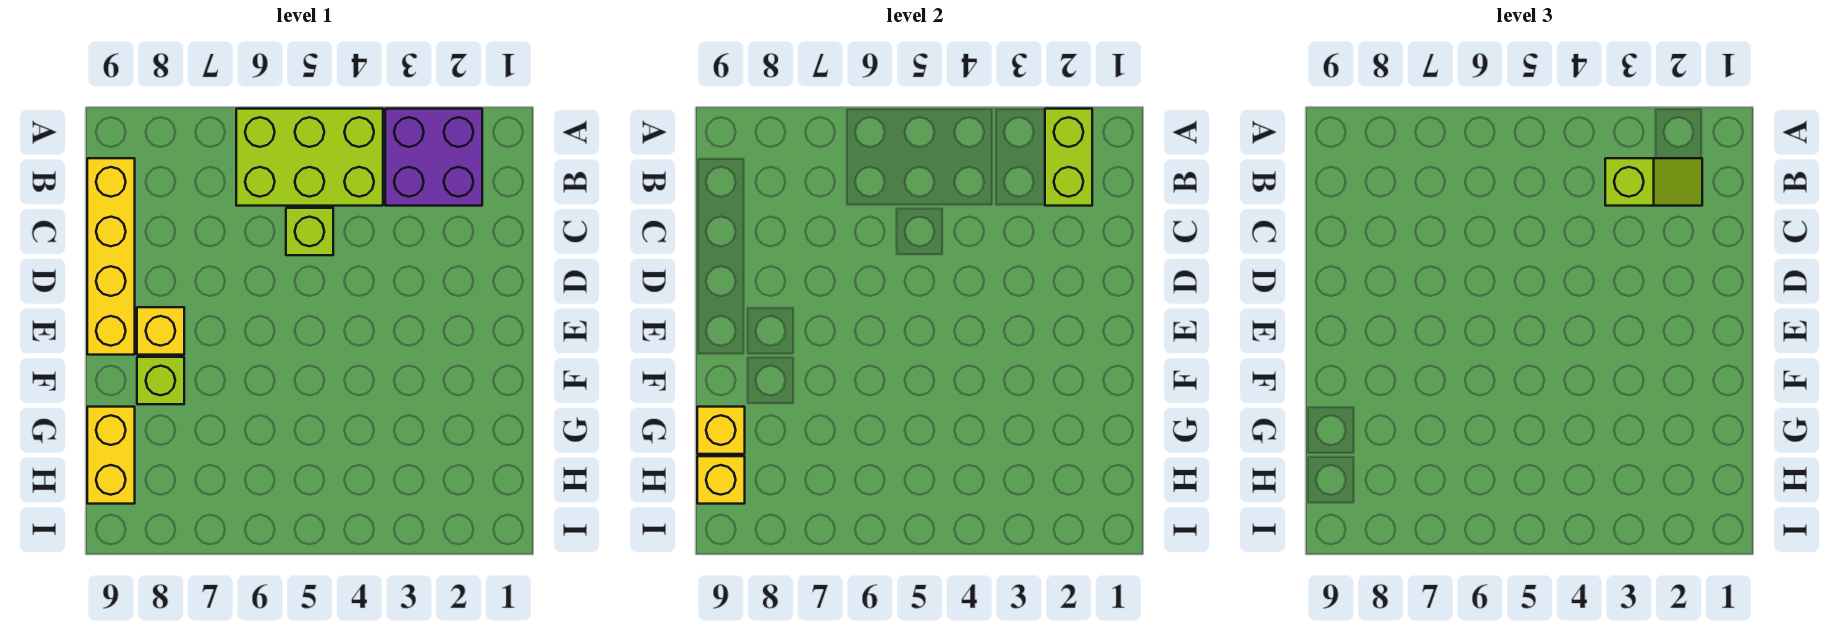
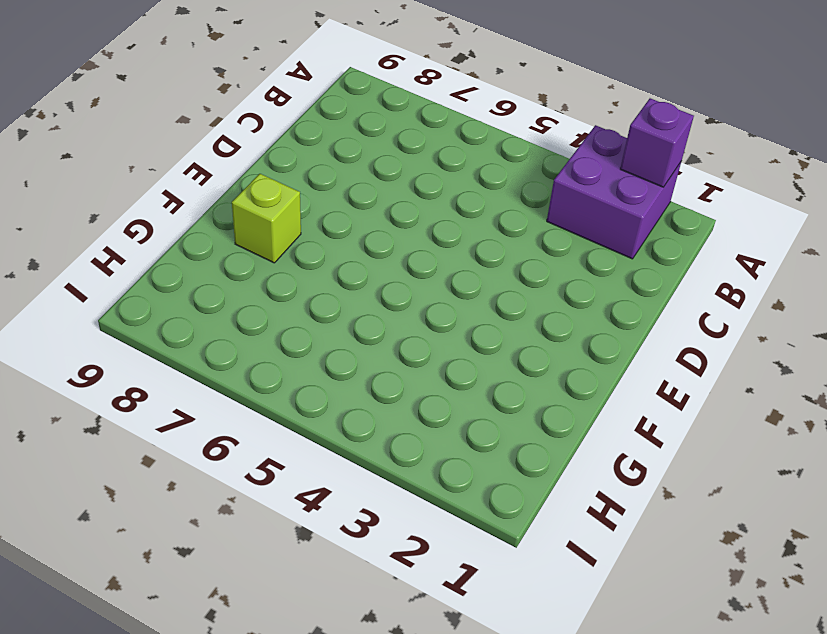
purple 1x1 brick [620,98,694,187] -> lime 1x2 brick [1045,109,1092,206]
none -> lime 2x3 brick [236,109,383,206]
none -> yellow 1x4 brick [87,158,135,355]

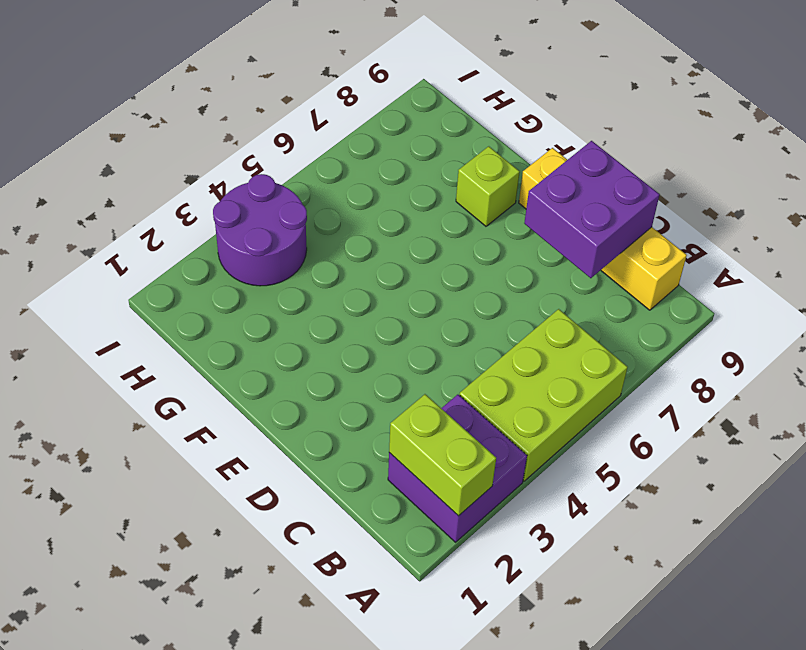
purple 2x2 brick [524,141,660,278] -> none
purple 2x2 round brick [213,174,307,286] -> none
none -> lime 1x1 brick [286,208,333,255]
none -> yellow 1x1 brick [137,307,184,355]

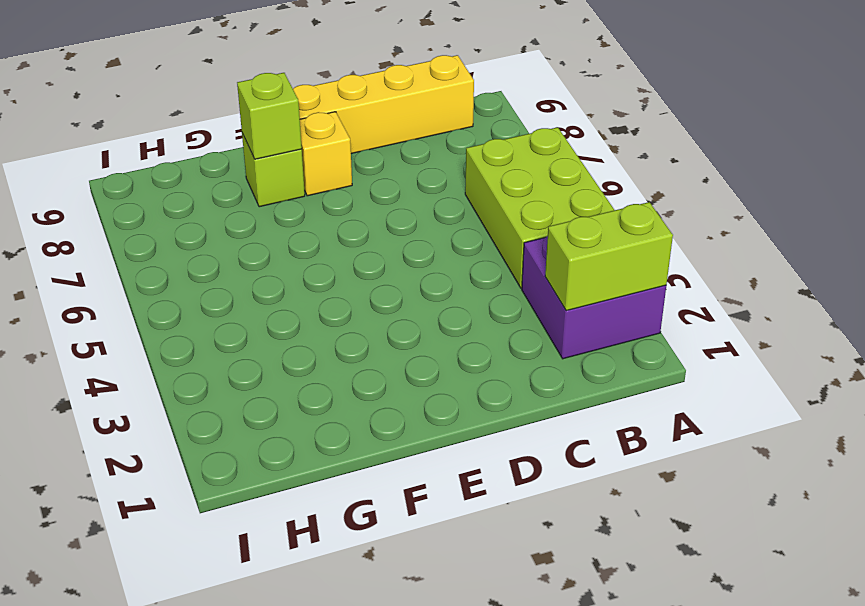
lime 1x1 brick [237,73,302,159] -> lime 1x1 brick moved to [286,208,333,255]
none -> yellow 1x2 brick [87,407,135,504]
none -> yellow 1x1 brick [697,407,745,454]

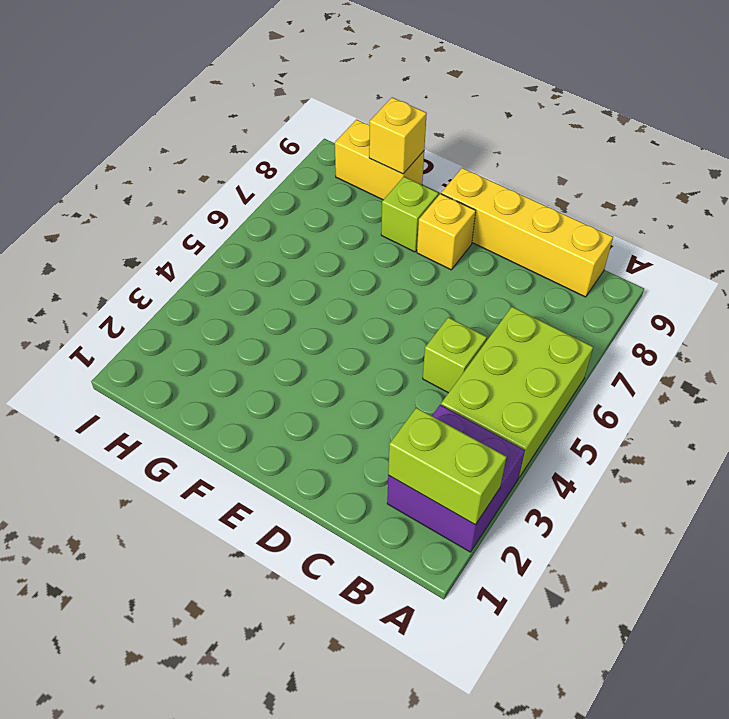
none -> yellow 1x1 brick [697,456,745,504]
none -> lime 1x2 slope [1605,158,1702,206]

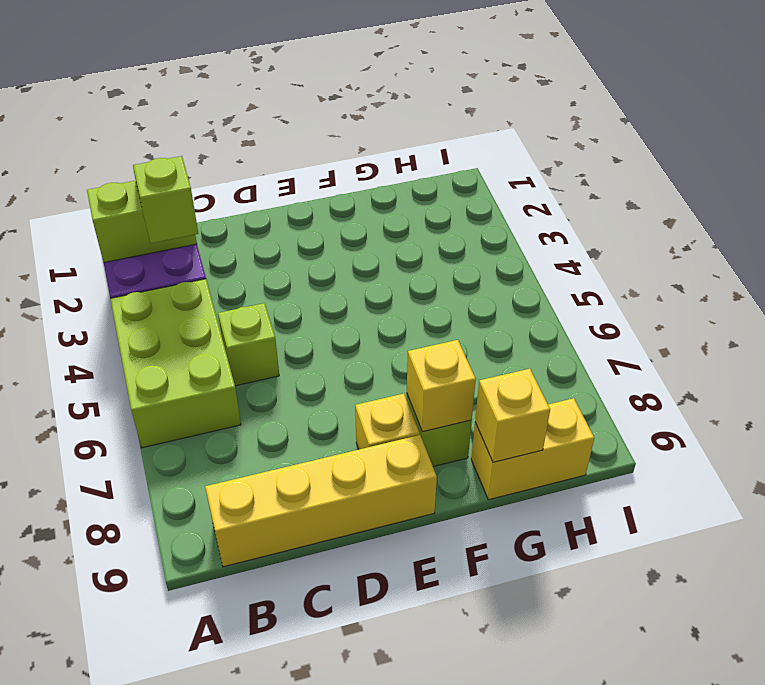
yellow 1x1 brick [407,340,476,432] -> yellow 1x1 brick moved to [697,456,745,504]

